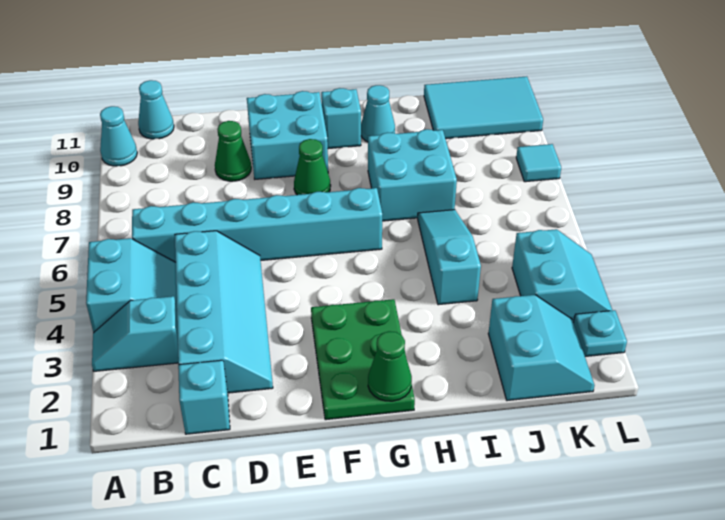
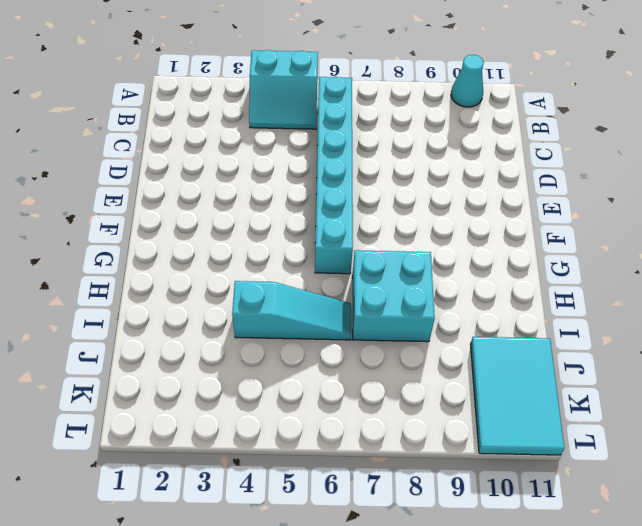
none -> cyan 1x2 slope [92,296,178,371]
none -> cyan 1x1 cone [138,80,174,139]
none -> cyan 1x1 brick [178,360,230,434]

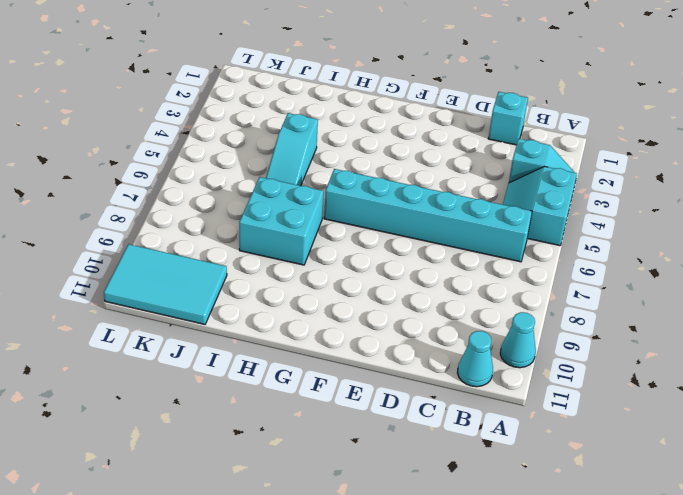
none -> cyan 2x4 slope [175,231,273,393]
none -> green 1x1 cone [215,121,251,181]
none -> cyan 2x2 brick [247,91,328,179]

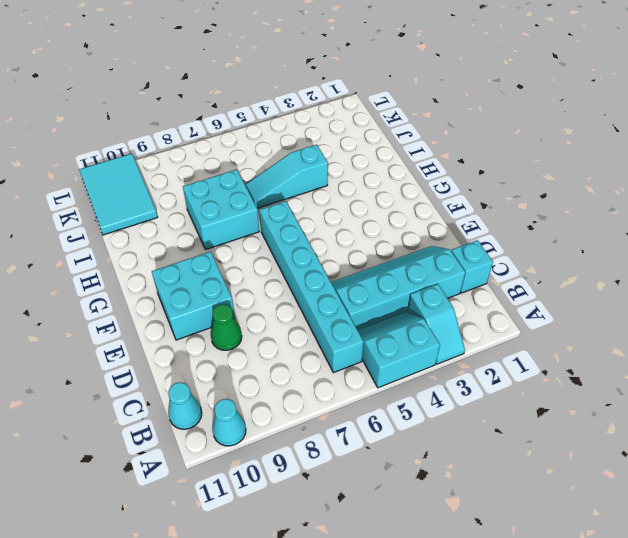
none -> green 2x3 plate [311,299,415,420]
none -> green 1x1 cone [294,139,331,195]
none -> cyan 1x1 brick [321,88,361,149]

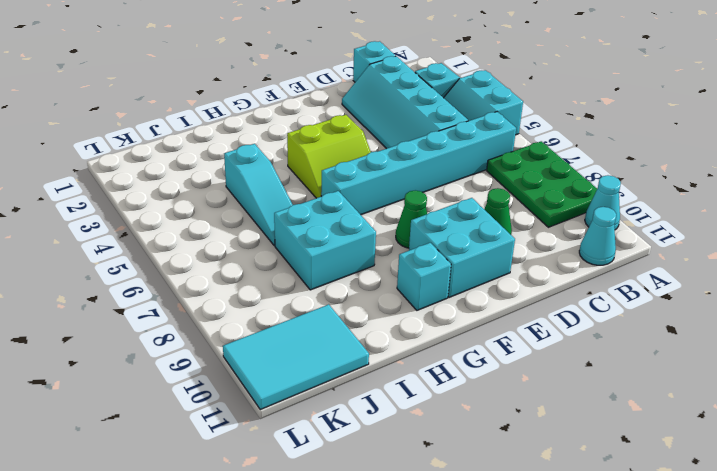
green 2x3 plate [487,141,597,227] -> green 2x3 plate moved to [311,299,415,420]
lime 2x2 slope [287,115,371,198] -> none
none -> cyan 1x1 cone [361,85,395,142]
none -> cyan 2x2 slope [488,295,595,401]
none -> cyan 2x2 slope [512,229,612,322]

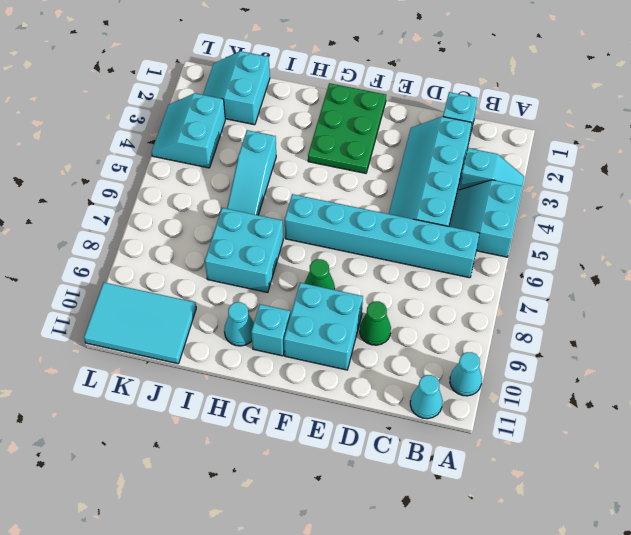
none -> cyan 1x1 plate [573,310,627,356]
none -> cyan 1x1 tile [516,144,561,182]
none -> green 1x1 cone [368,331,412,401]

